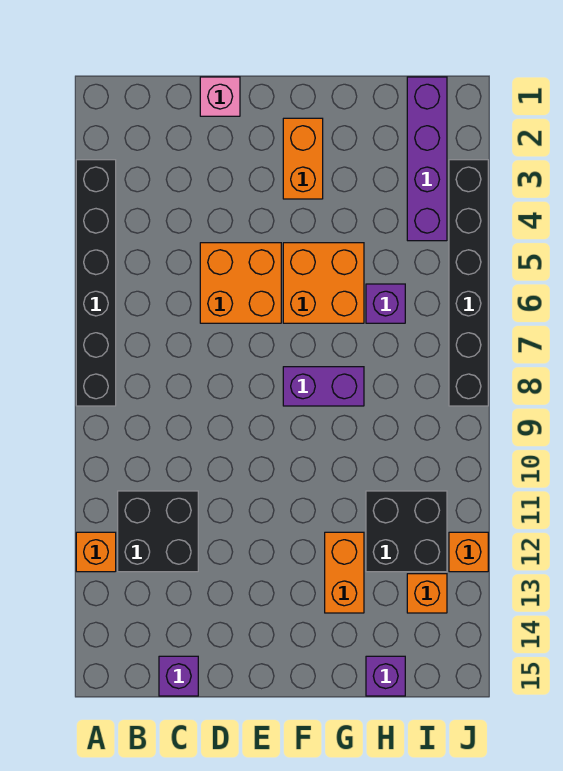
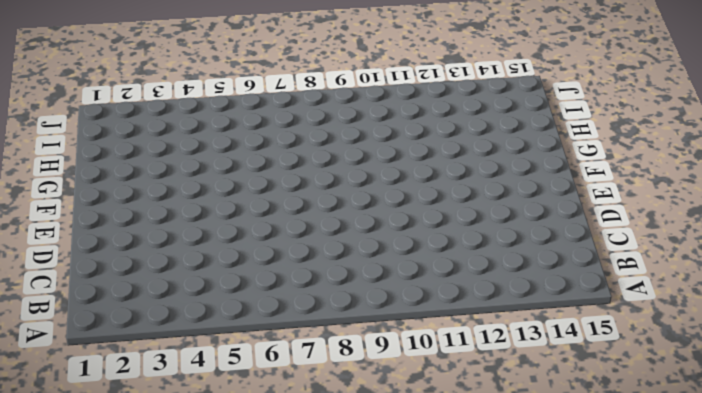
none -> black 1x6 brick [76,160,116,406]
none -> orange 1x1 brick [76,532,116,572]
none -> black 2x2 brick [118,491,198,572]

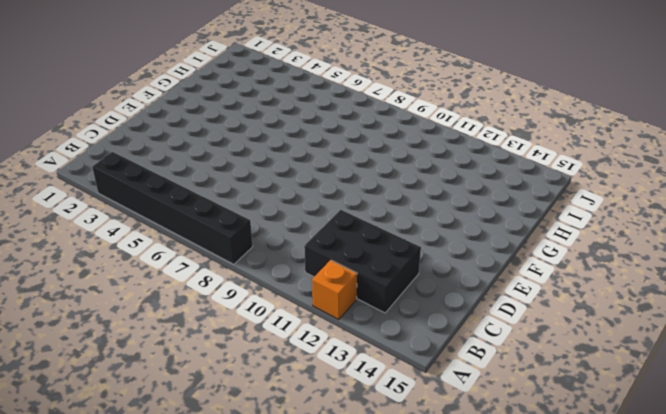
black 2x3 brick [304,210,421,313] -> black 2x2 brick [118,491,198,572]
none -> purple 1x1 brick [159,656,198,696]
none -> pink 1x1 brick [200,77,240,116]
none -> orange 2x2 brick [200,243,281,323]

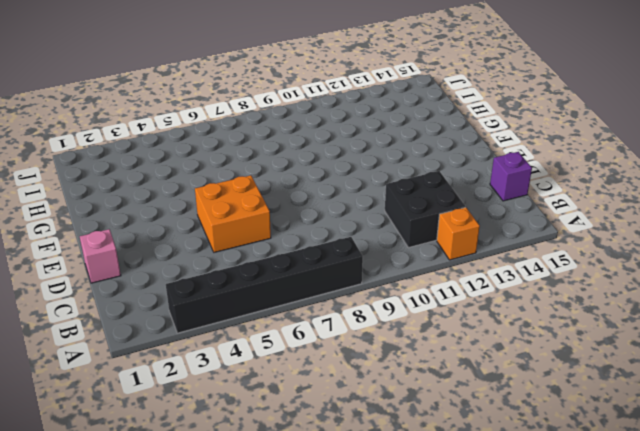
none -> orange 1x2 brick [283,118,323,199]
none -> orange 2x2 brick [283,243,364,323]
none -> purple 1x2 brick [283,367,364,406]

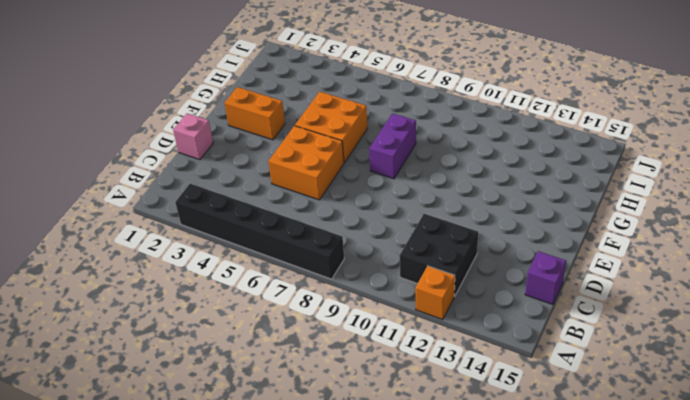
none -> orange 1x2 brick [325,532,364,613]
none -> purple 1x1 brick [366,284,405,323]
none -> black 2x2 brick [366,491,447,572]

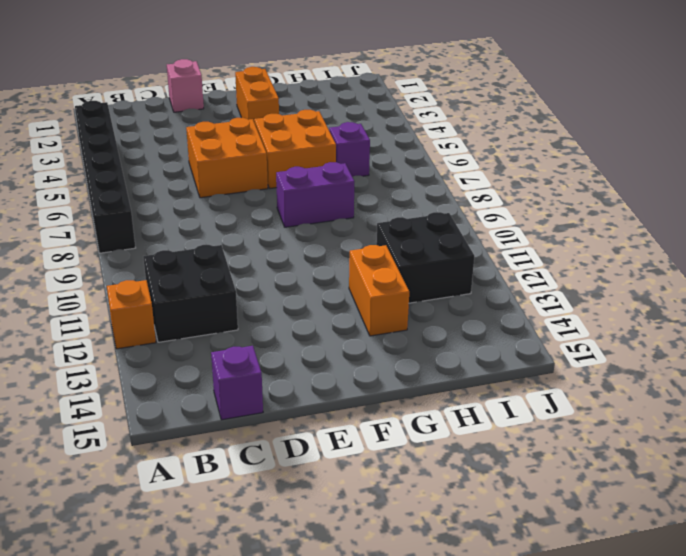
none -> purple 1x1 brick [366,656,405,696]
none -> purple 1x4 brick [407,77,447,241]
none -> orange 1x1 brick [407,574,447,613]

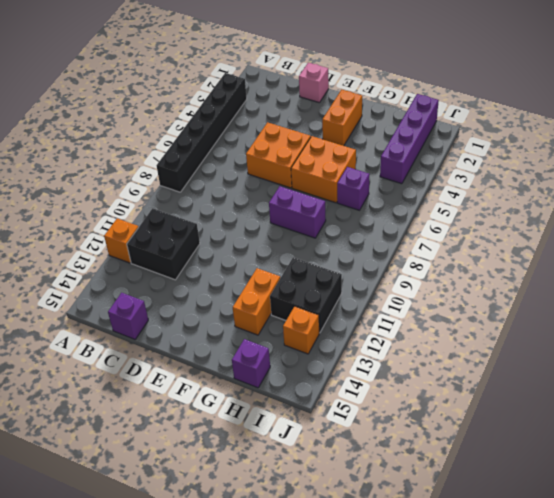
none -> black 1x6 brick [449,160,488,406]
none -> orange 1x1 brick [449,532,488,572]

